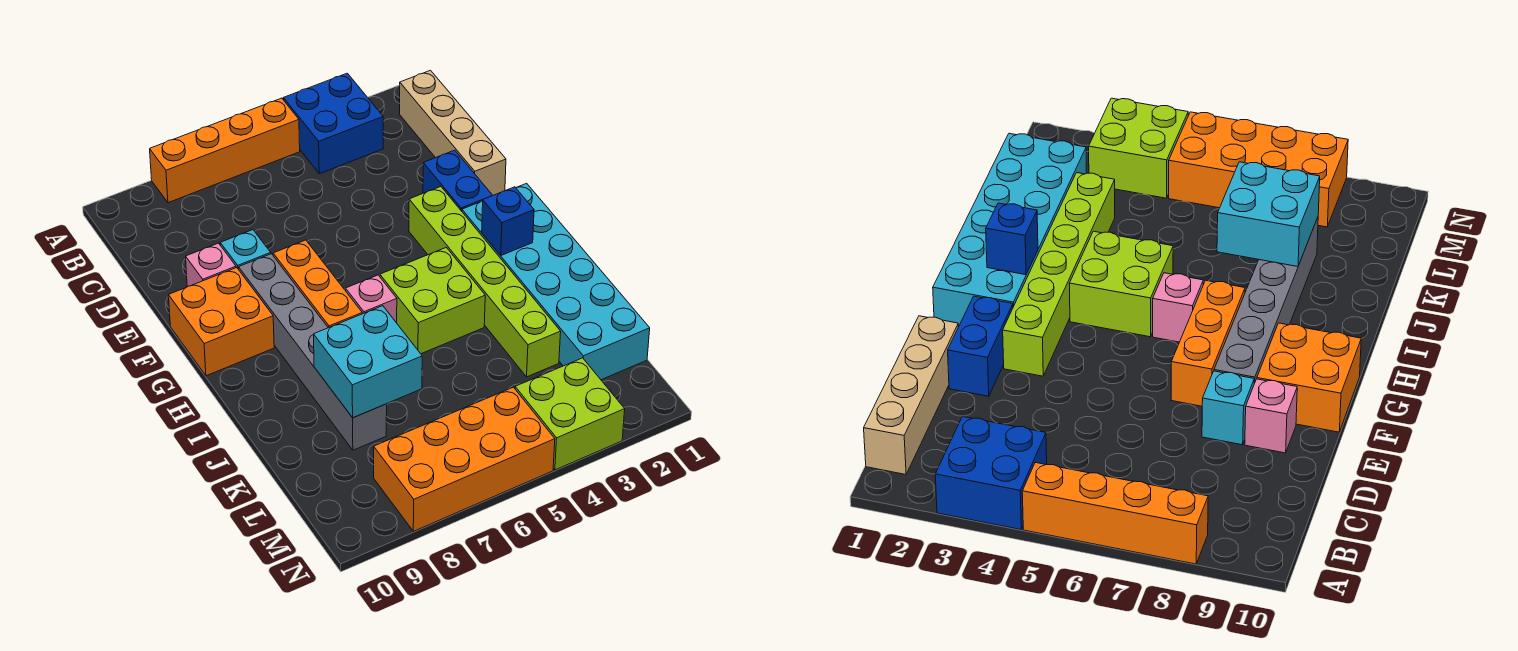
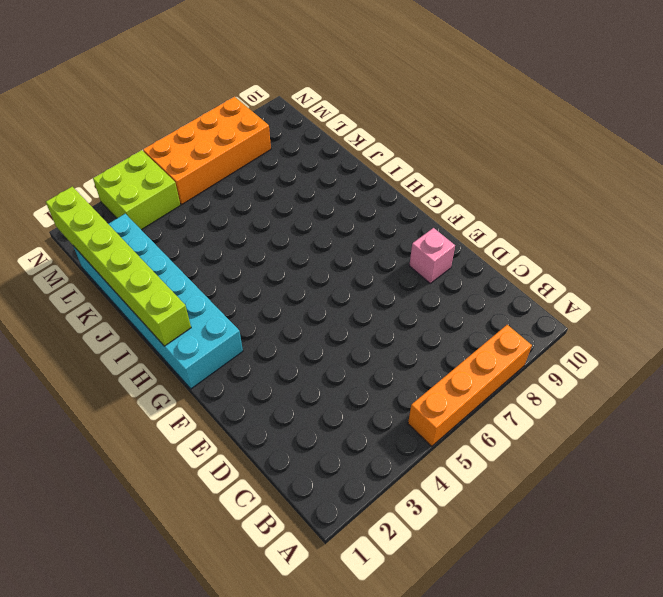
lime 1x6 brick [46,187,191,346] -> lime 1x6 brick moved to [409,187,561,377]
none -> blue 2x2 brick [283,73,383,174]
none -> tan 1x4 brick [400,70,506,195]
none -> blue 1x2 brick [423,150,493,211]

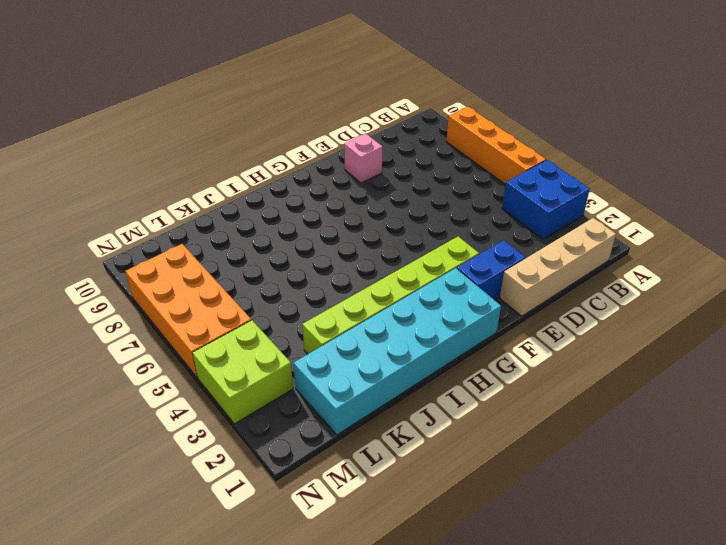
none -> cyan 1x1 brick [220,230,271,269]
none -> orange 1x3 brick [273,240,362,328]
none -> grey 1x6 brick [239,254,387,450]

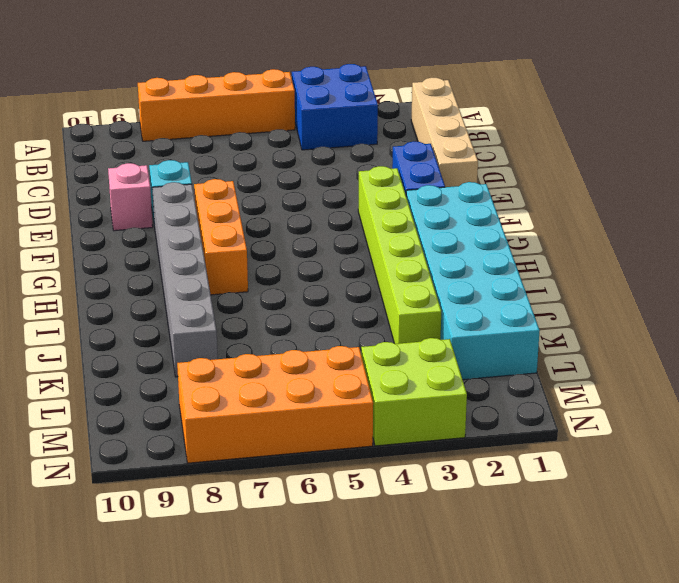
none -> orange 2x2 brick [169,268,274,376]
none -> lime 2x2 brick [380,247,485,354]
none -> pink 1x1 brick [346,275,397,323]

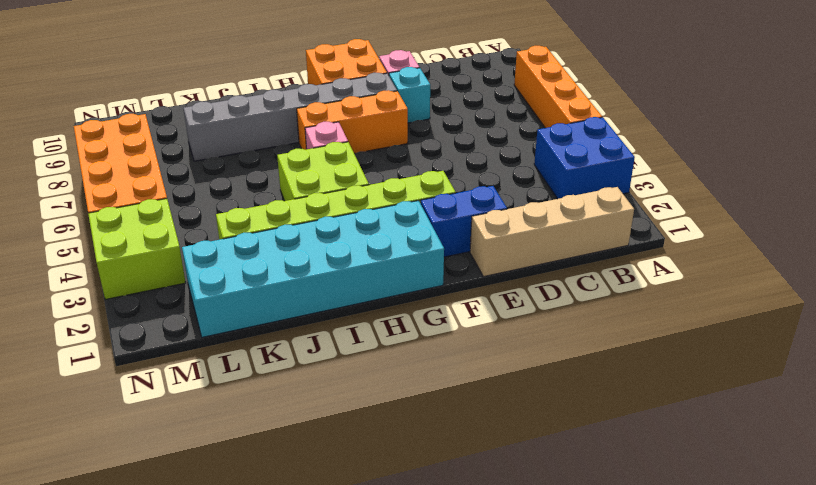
none -> blue 1x1 brick [482,187,534,255]
none -> cyan 2x2 brick [314,306,422,418]

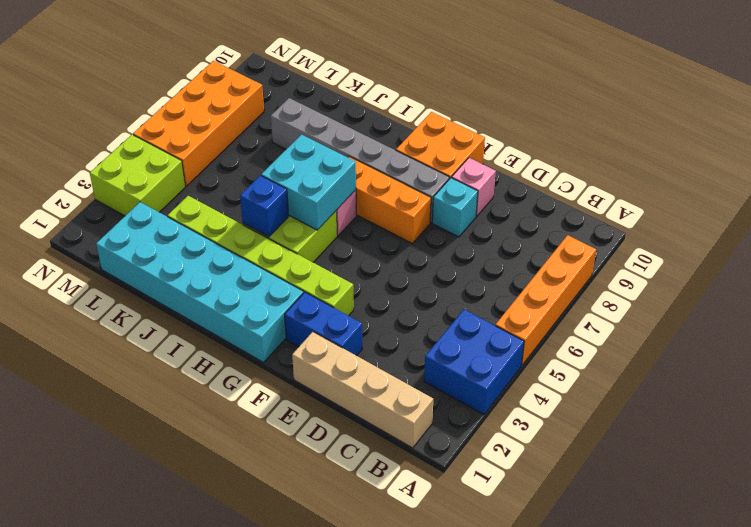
cyan 2x2 brick [261,135,356,230] -> cyan 2x2 brick moved to [314,306,422,418]
blue 1x1 brick [240,175,289,237] -> blue 1x1 brick moved to [482,187,534,255]

